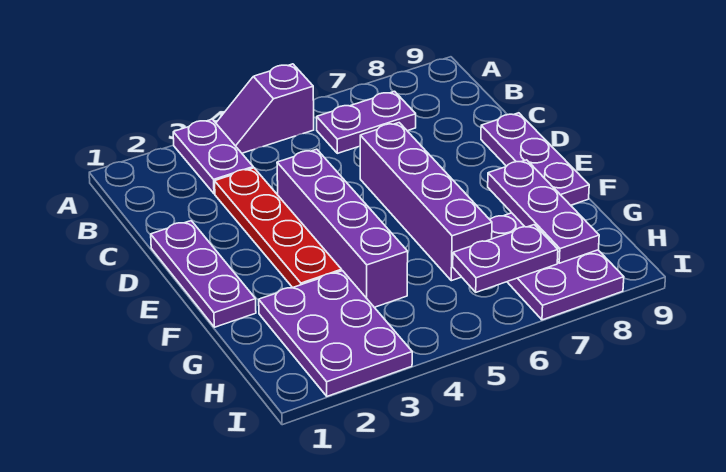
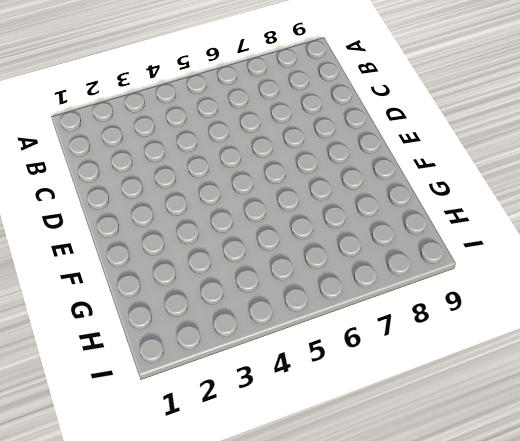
none -> purple 1x2 plate [173,119,253,194]
none -> purple 1x2 slope [216,64,314,153]
none -> purple 1x2 plate [317,91,416,153]

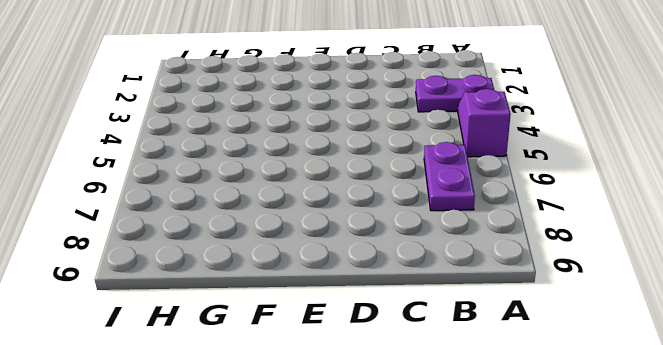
none -> red 1x4 plate [215,168,342,288]
none -> purple 1x3 plate [151,221,256,327]
none -> purple 1x4 brick [277,149,408,307]

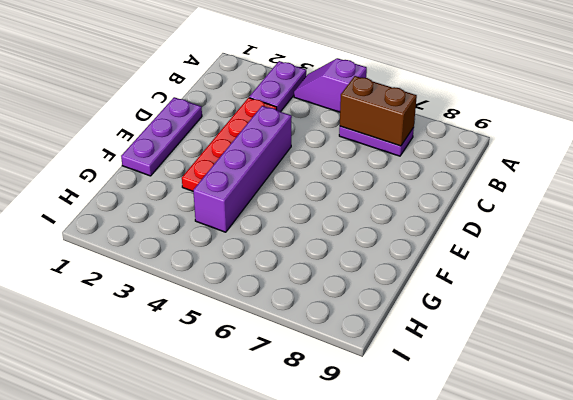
brown 1x2 brick [340,76,417,146] -> none
none -> purple 1x4 brick [360,123,492,281]
none -> purple 1x3 plate [481,113,589,205]
none -> purple 2x3 plate [259,271,412,396]

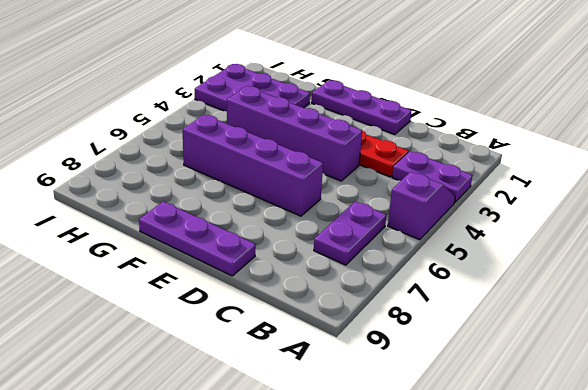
none -> purple 2x3 plate [490,213,624,320]
none -> purple 1x3 plate [488,160,599,263]
none -> purple 1x2 plate [453,225,558,292]

